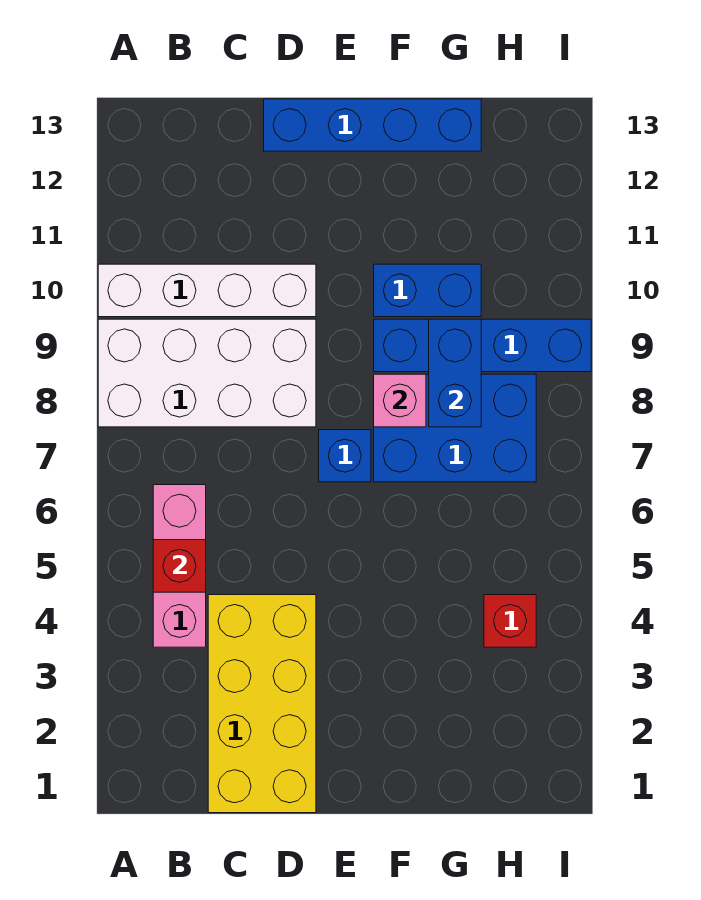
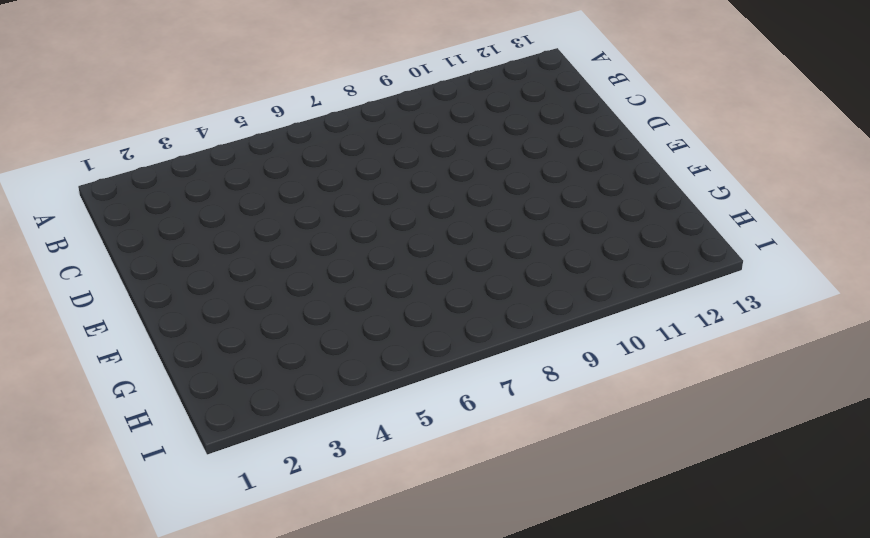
none -> white 2x4 brick [98,319,316,427]
none -> white 1x4 brick [98,264,316,317]
none -> pink 1x3 brick [153,485,206,647]

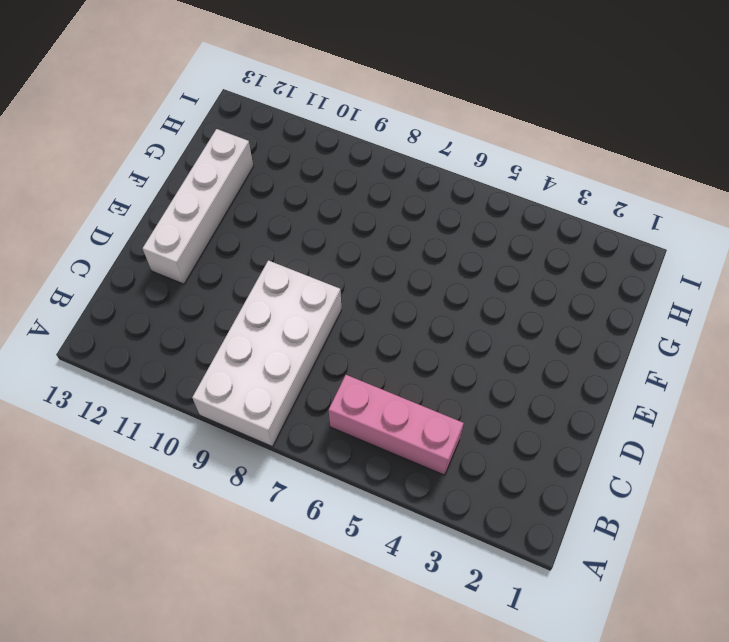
white 1x4 brick [143,129,253,284] -> white 1x4 brick moved to [98,264,316,317]
none -> yellow 2x4 brick [208,595,316,813]
none -> blue 1x4 brick [264,99,481,151]
none -> blue 1x1 brick [319,430,371,482]

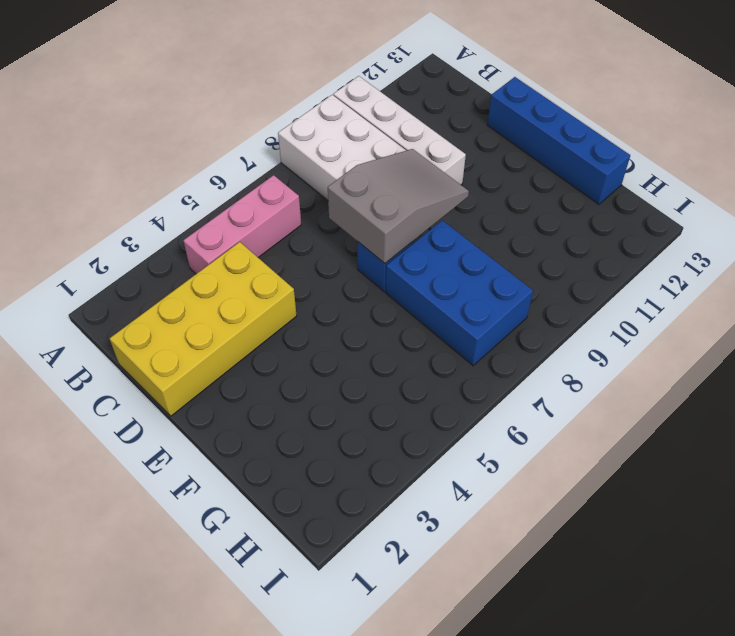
grey 2x3 slope [328,149,469,263] -> none
none -> blue 1x4 brick [374,319,591,372]
none -> blue 1x2 brick [374,264,481,317]
none -> red 1x1 brick [484,595,536,647]

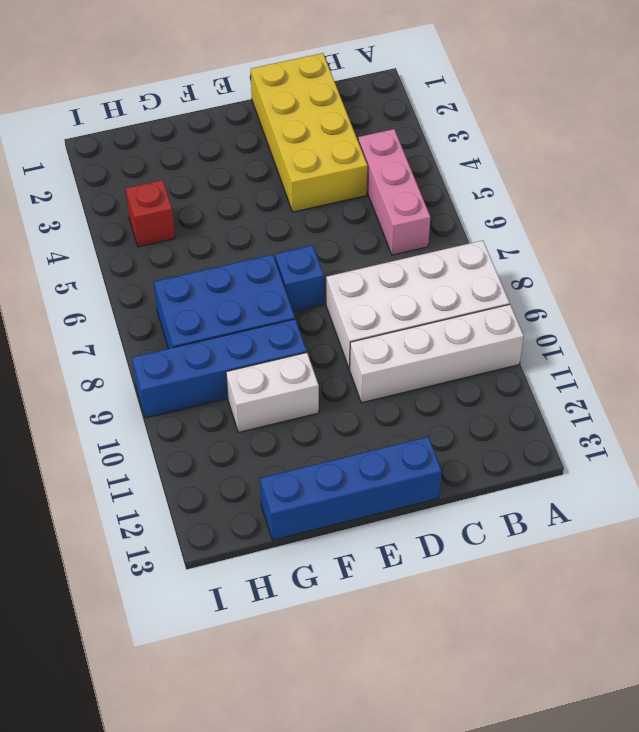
white 1x2 brick [226,353,319,433] -> blue 1x2 brick [374,264,481,317]
none -> red 1x1 brick [153,540,206,592]
none -> pink 1x1 brick [374,374,426,427]
none -> blue 1x2 brick [429,319,481,427]

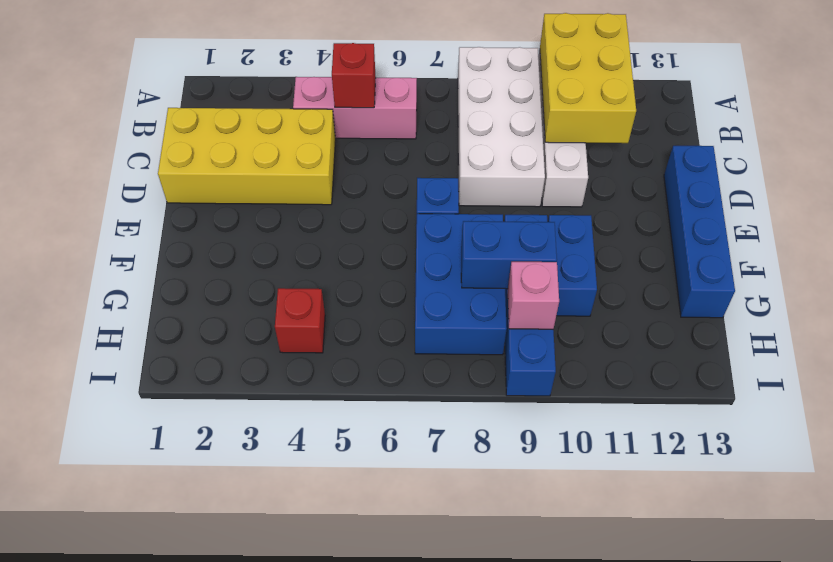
yellow 2x3 brick [540,13,636,143] -> none
pink 1x1 brick [508,262,559,329] -> pink 1x1 brick moved to [374,374,426,427]

